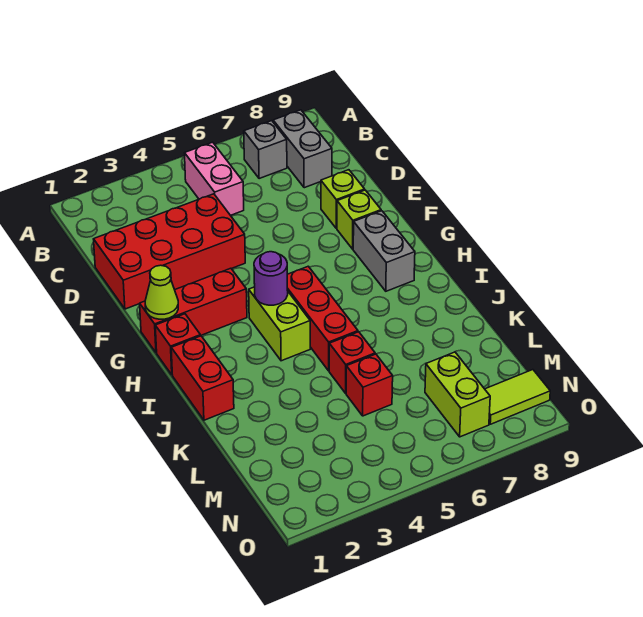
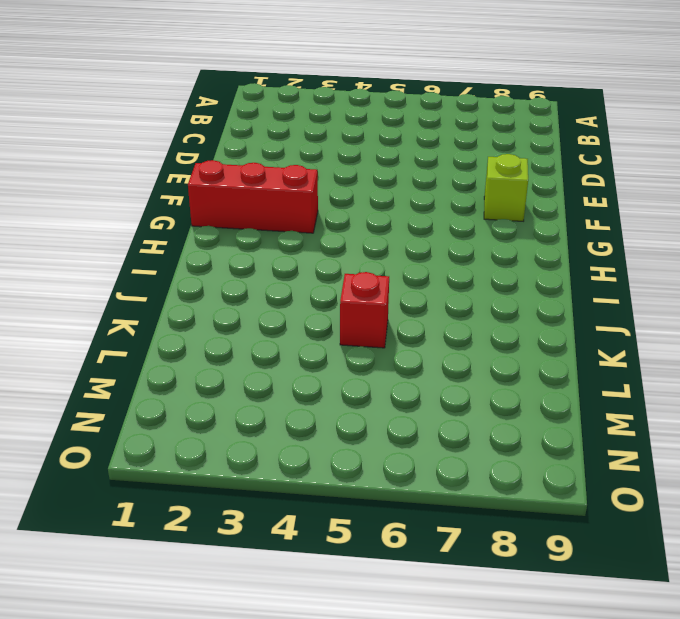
none -> pink 1x2 brick [185,142,244,215]
none -> grey 1x1 brick [244,121,287,179]
none -> grey 1x2 brick [273,110,332,188]

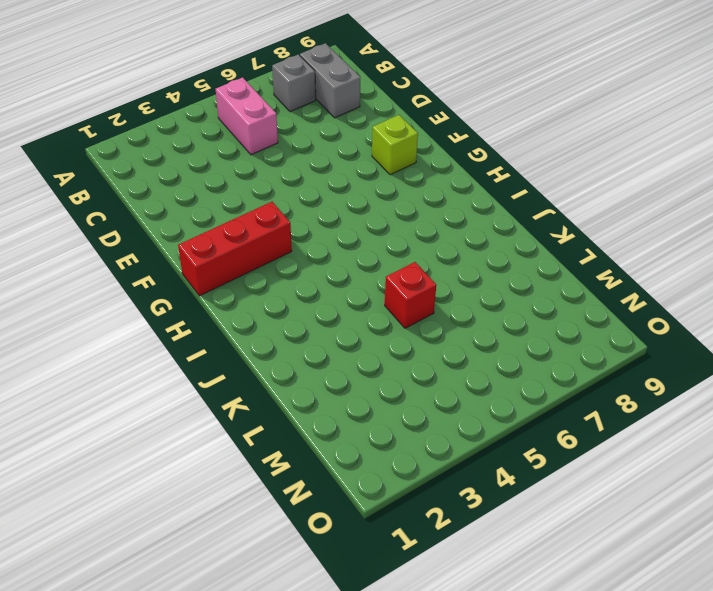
none -> red 2x4 brick [94,194,245,309]
none -> lime 1x1 brick [321,170,365,228]
none -> grey 1x2 brick [353,211,415,291]

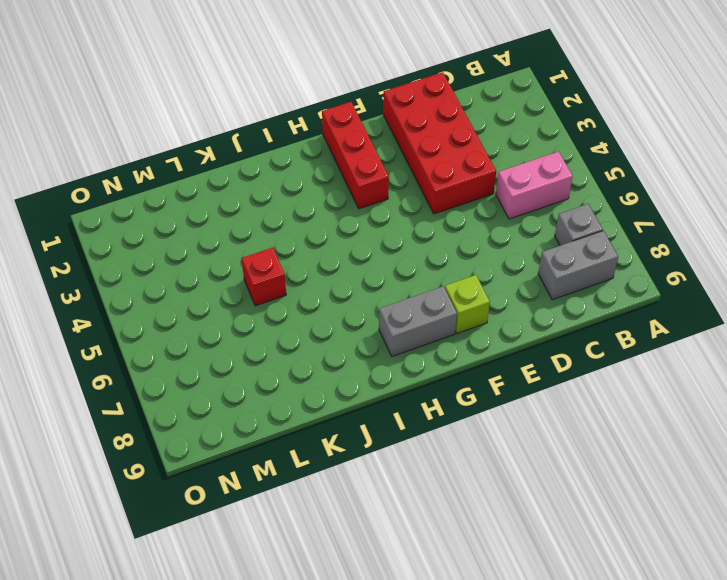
none -> lime 1x1 brick [321,170,365,228]
none -> red 1x1 brick [155,314,200,375]
none -> lime 1x2 brick [249,287,310,361]

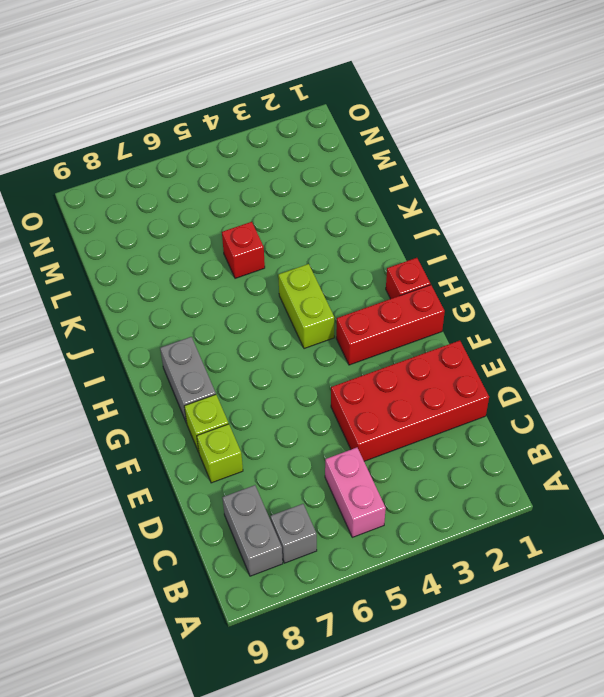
none -> red 1x3 brick [287,266,358,371]
none -> red 1x2 brick [171,336,234,420]
none -> red 1x1 brick [346,354,393,416]

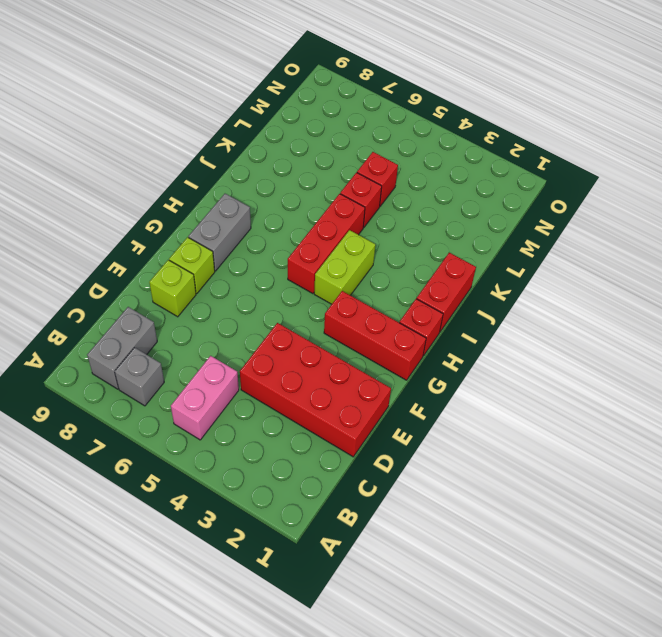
none -> lime 1x2 brick [425,352,490,437]
none -> lime 1x2 tile [485,370,550,424]
none -> lime 1x1 cone [145,265,178,319]

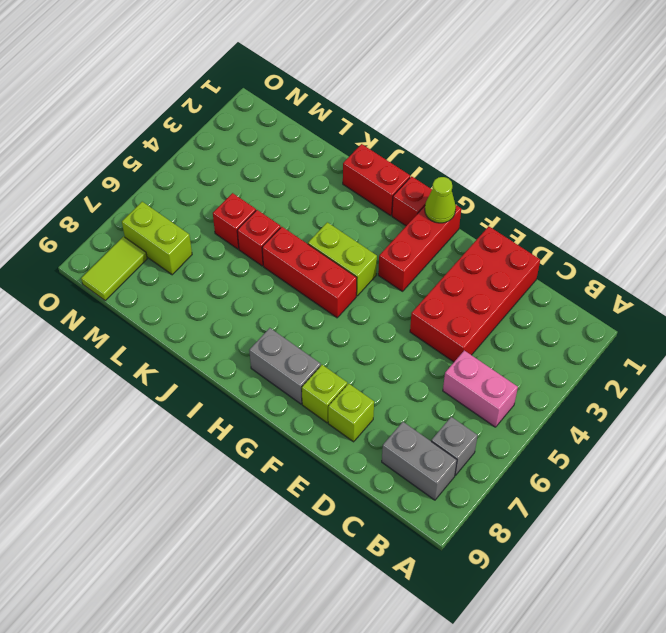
none -> purple 1x1 round brick [254,252,288,305]

